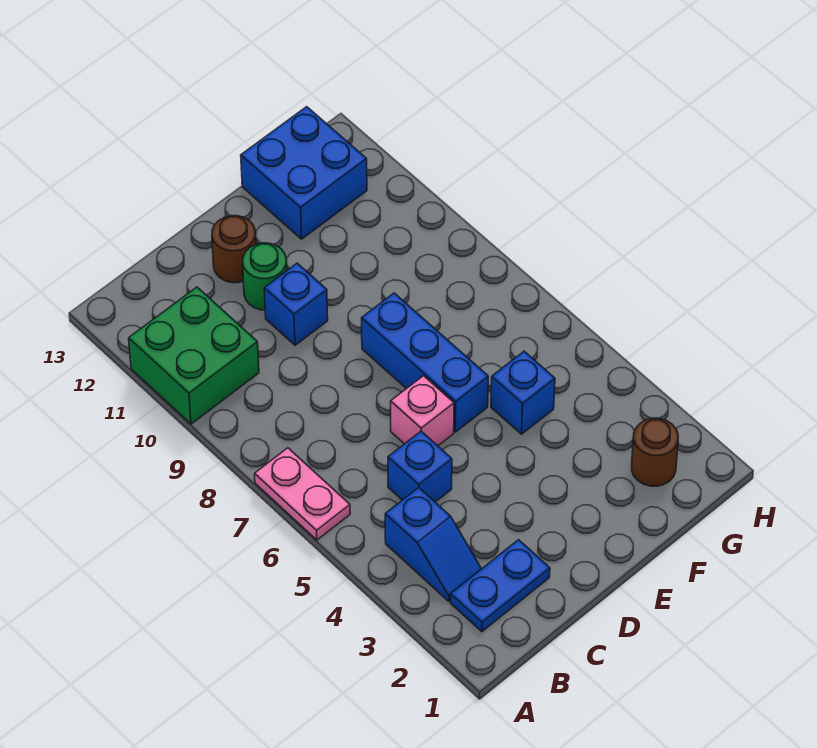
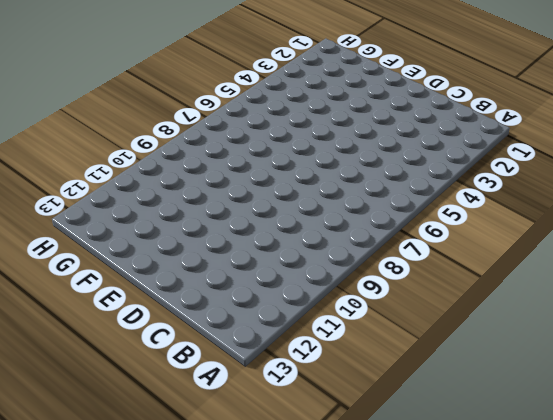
none -> pink 1x2 plate [255,448,350,540]
none -> green 2x2 brick [129,287,259,424]
none -> blue 1x2 plate [451,540,550,632]

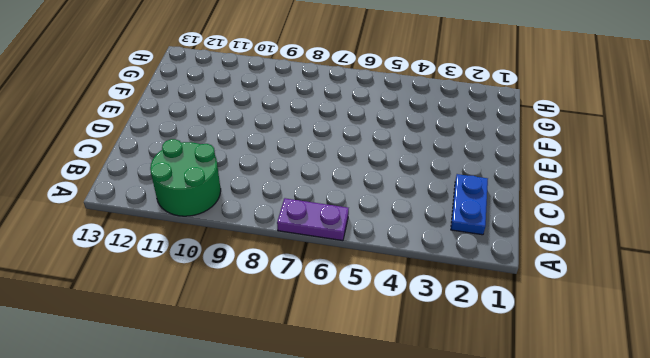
purple 1x2 plate [277,198,349,241] -> pink 1x2 plate [255,448,350,540]
green 2x2 round brick [150,139,221,216] -> green 2x2 brick [129,287,259,424]
none -> blue 1x2 slope [385,488,481,601]
none -> blue 1x1 brick [388,431,452,502]
none -> pink 1x1 brick [391,376,454,446]

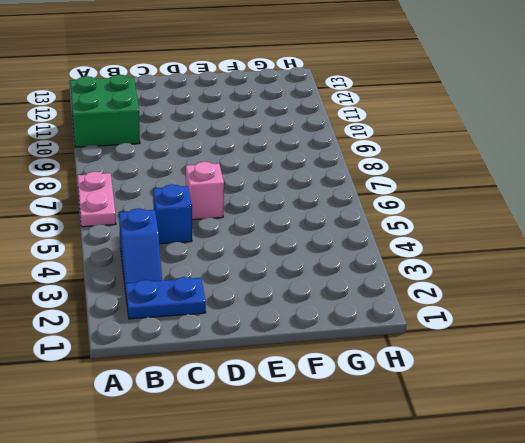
none -> blue 1x1 brick [264,263,328,345]
none -> green 1x1 round brick [243,243,287,310]
none -> brown 1x1 round brick [212,216,256,283]

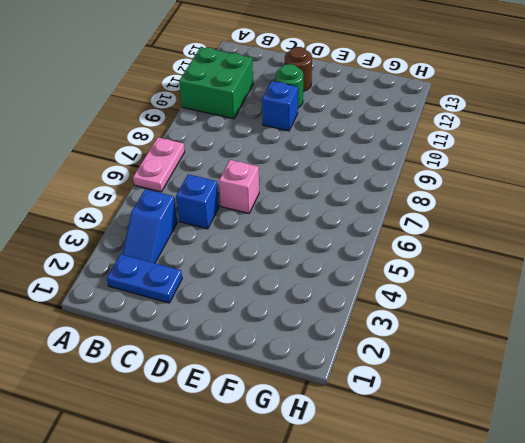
none -> blue 1x3 brick [362,293,488,432]
none -> blue 1x1 brick [491,351,555,434]
none -> blue 2x2 brick [241,107,367,239]

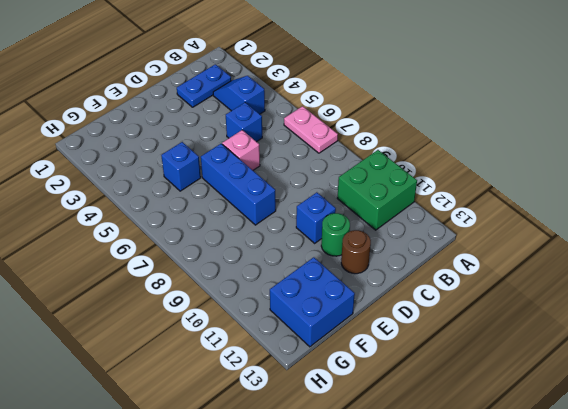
none -> brown 1x1 round brick [632,418,678,486]

